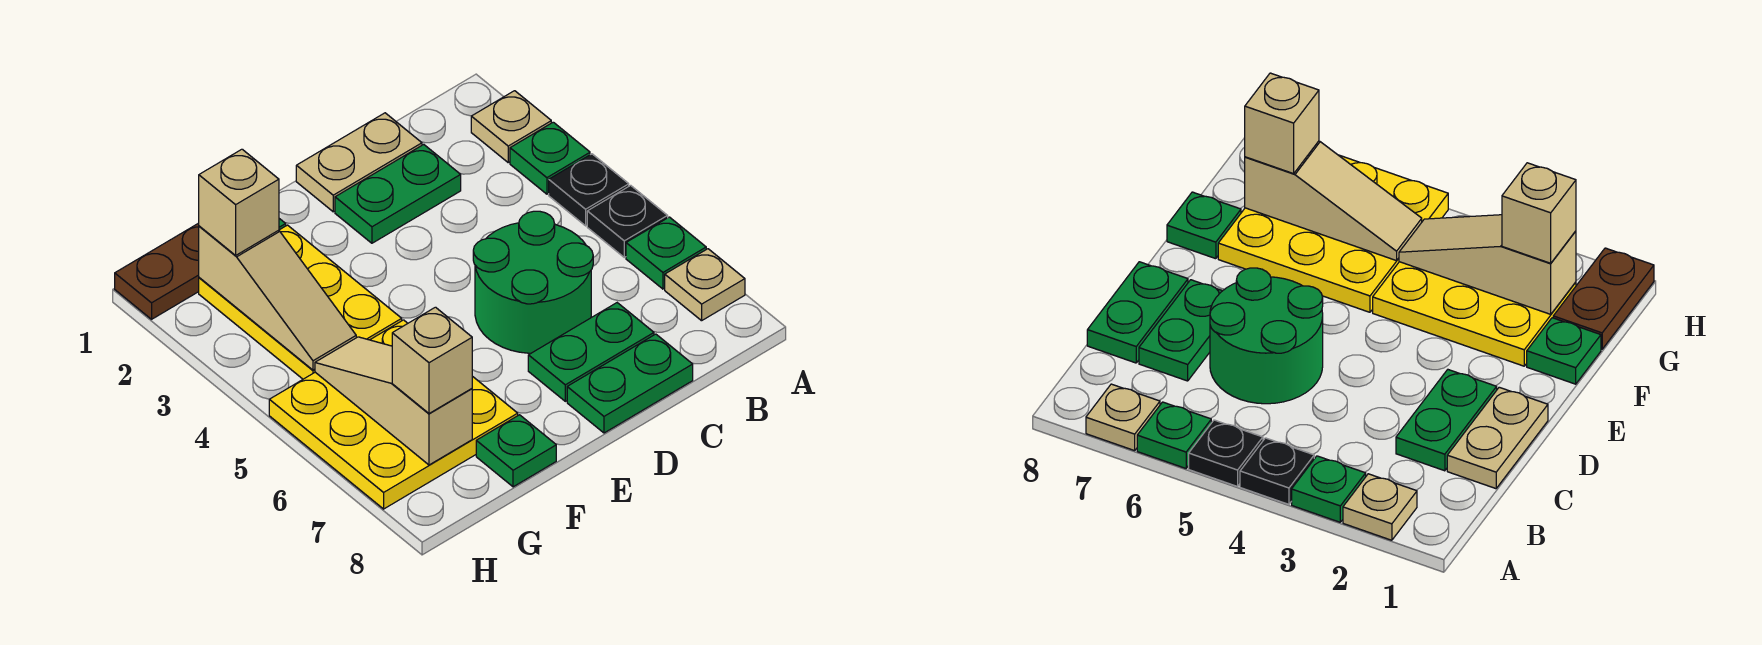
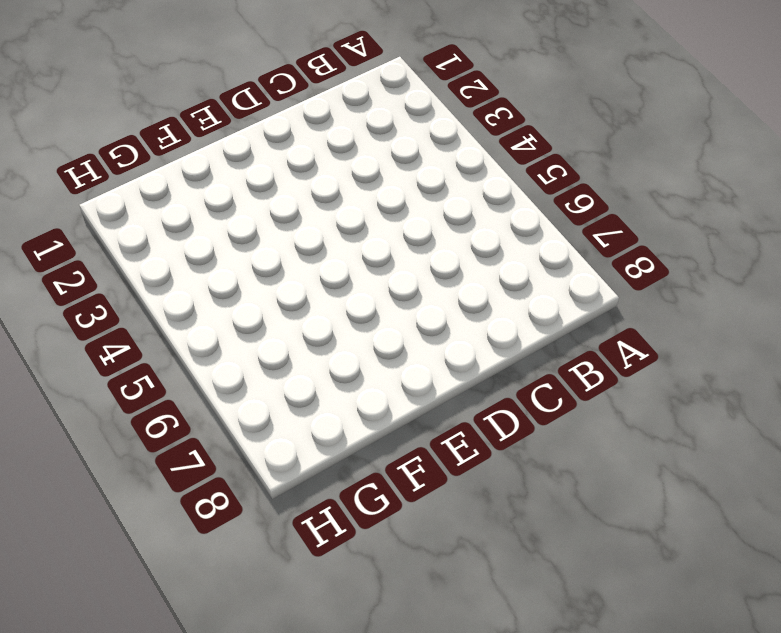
none -> tan 1x1 plate [471,91,551,162]
none -> green 1x1 plate [510,122,590,194]
none -> black 1x1 plate [549,154,629,226]

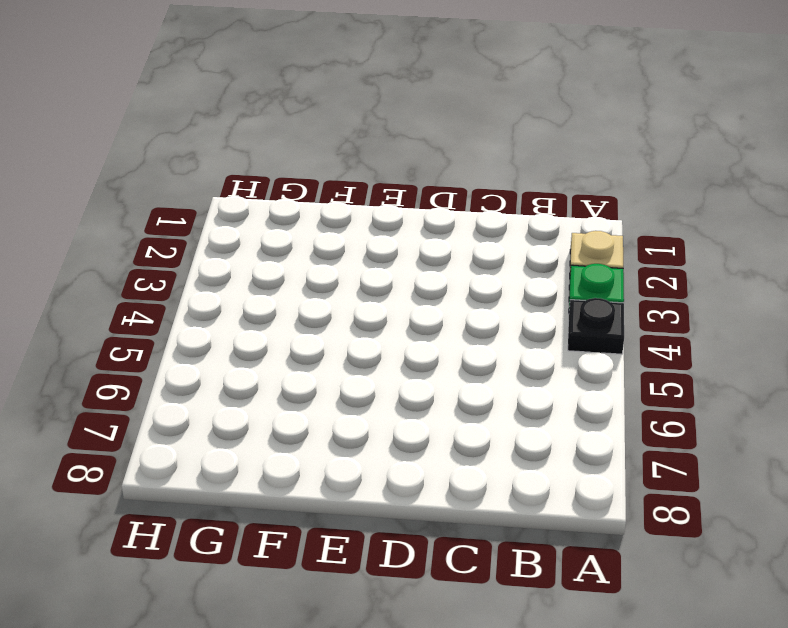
none -> black 1x1 plate [587,185,668,257]
none -> green 1x1 plate [626,217,706,289]
none -> tan 1x1 plate [665,249,745,321]

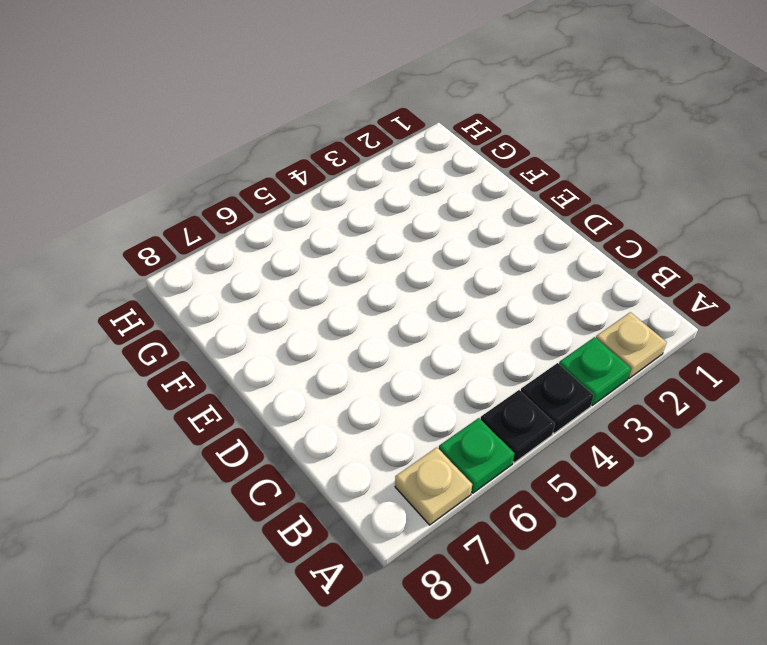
none -> tan 1x2 plate [296,113,422,212]
none -> green 1x2 plate [335,144,461,243]
none -> green 2x2 round brick [473,211,593,353]

